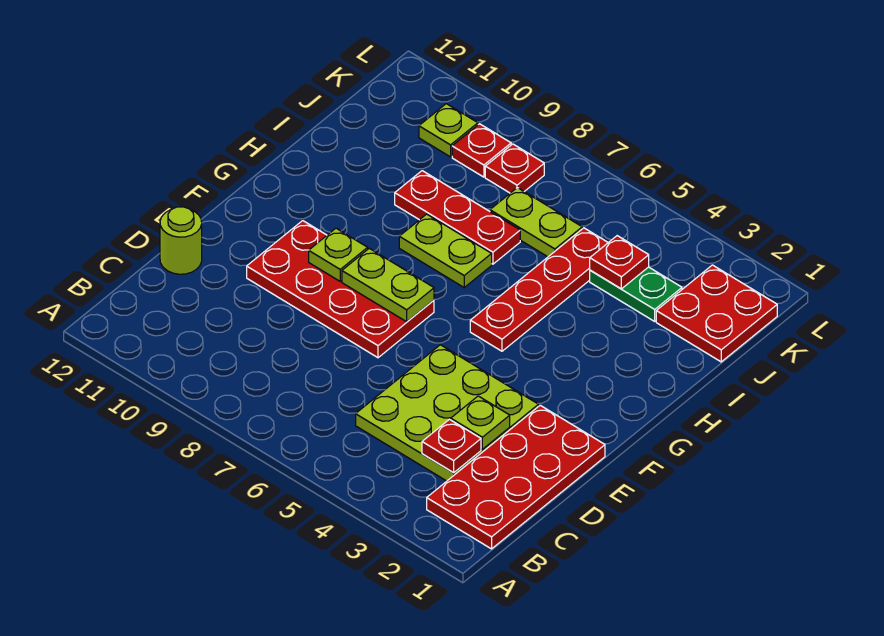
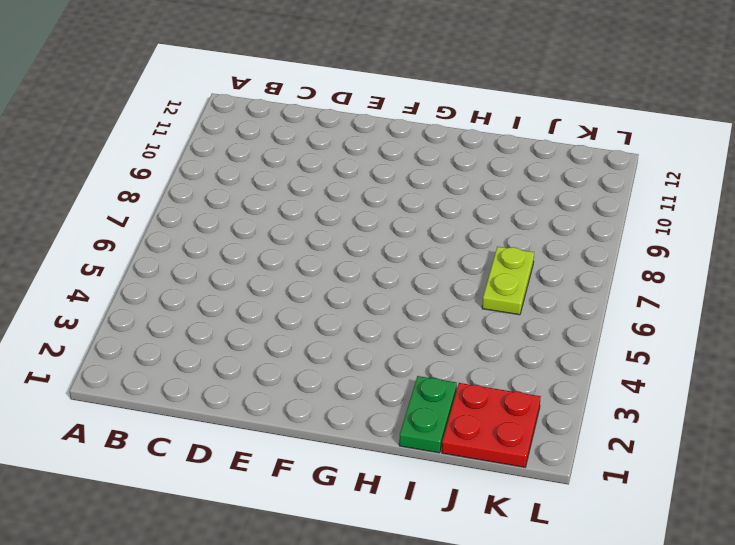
green 1x2 plate [399,376,457,453] -> green 1x2 plate moved to [590,267,682,321]
none -> red 2x4 plate [427,405,605,549]
none -> lime 3x3 plate [356,345,539,481]
none -> lime 1x1 round brick [160,207,202,274]

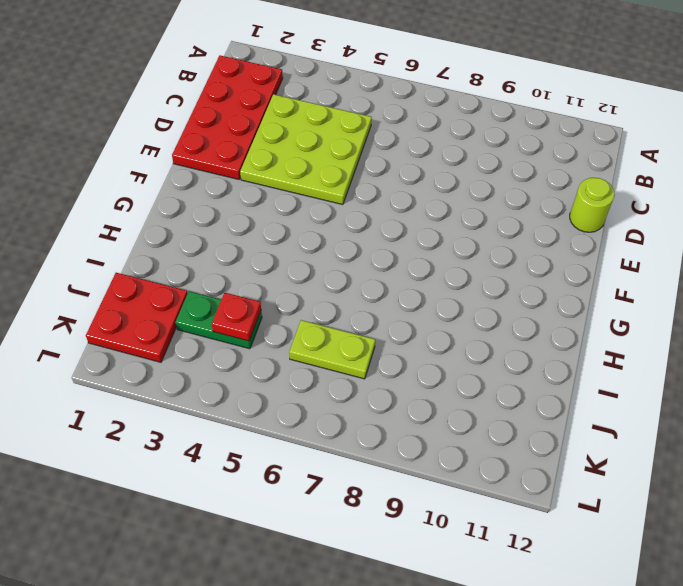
none -> red 2x4 plate [247,221,434,358]
none -> red 1x4 plate [470,228,608,351]
none -> lime 1x2 plate [399,214,492,287]

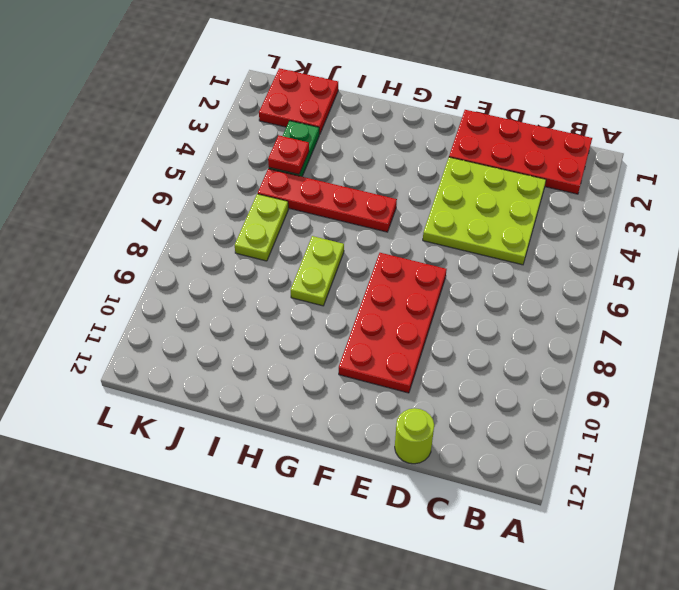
none -> red 1x3 plate [395,171,520,264]
none -> red 1x1 plate [485,144,544,193]
none -> red 1x1 plate [452,124,511,177]

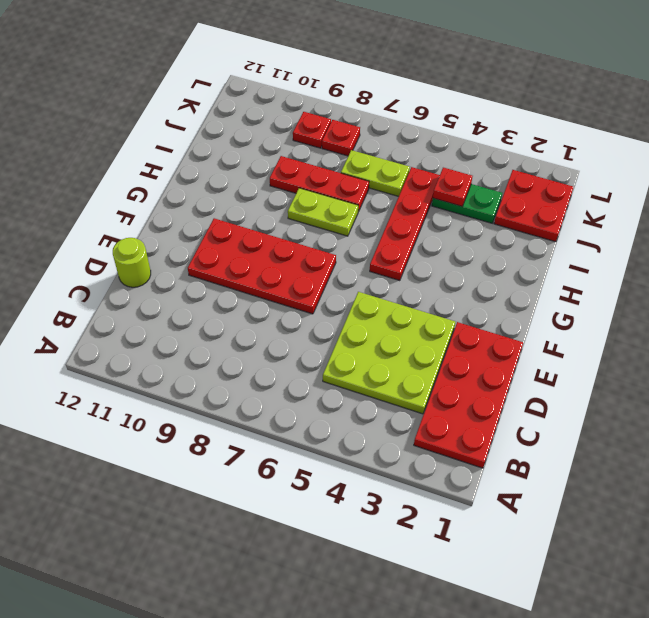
none -> lime 1x1 plate [419,104,478,157]
none -> red 1x1 plate [422,420,481,473]
none -> lime 1x1 plate [451,396,510,449]

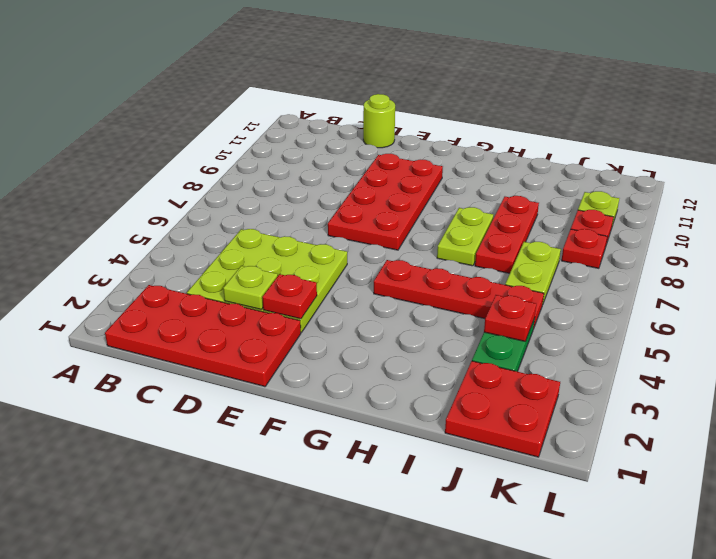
red 1x1 plate [262,274,317,319] -> red 1x1 plate moved to [422,420,481,473]
none -> lime 1x2 plate [342,248,434,322]
none -> lime 1x1 plate [309,228,368,281]

